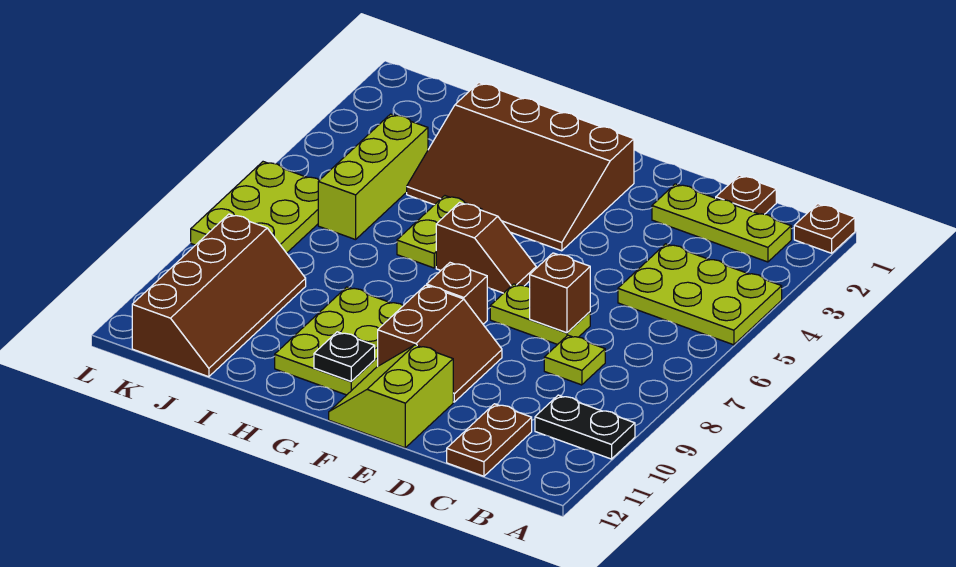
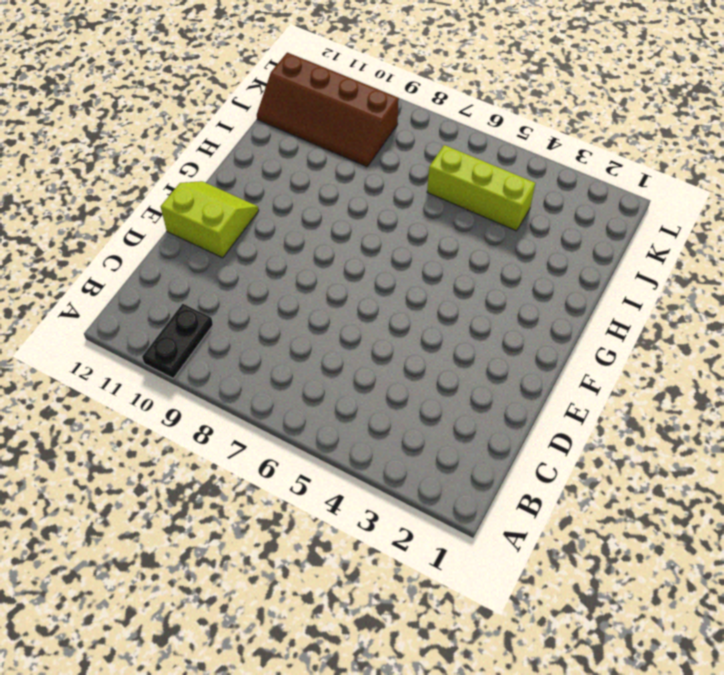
none -> brown 1x1 plate [794,204,855,253]
none -> lime 2x3 plate [618,244,782,345]
none -> lime 1x3 plate [652,184,791,262]

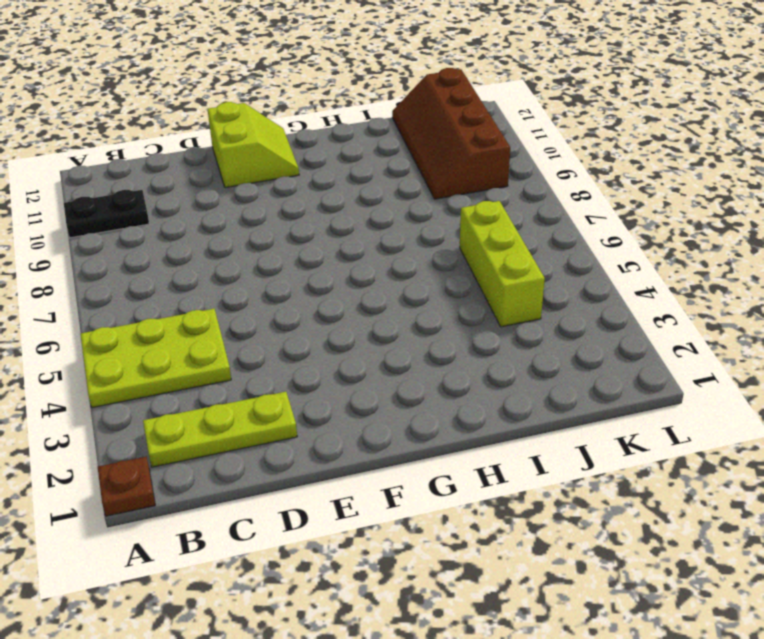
none -> brown 1x1 plate [716,175,776,214]
none -> lime 1x1 plate [544,335,605,385]
none -> brown 1x2 plate [447,404,532,476]

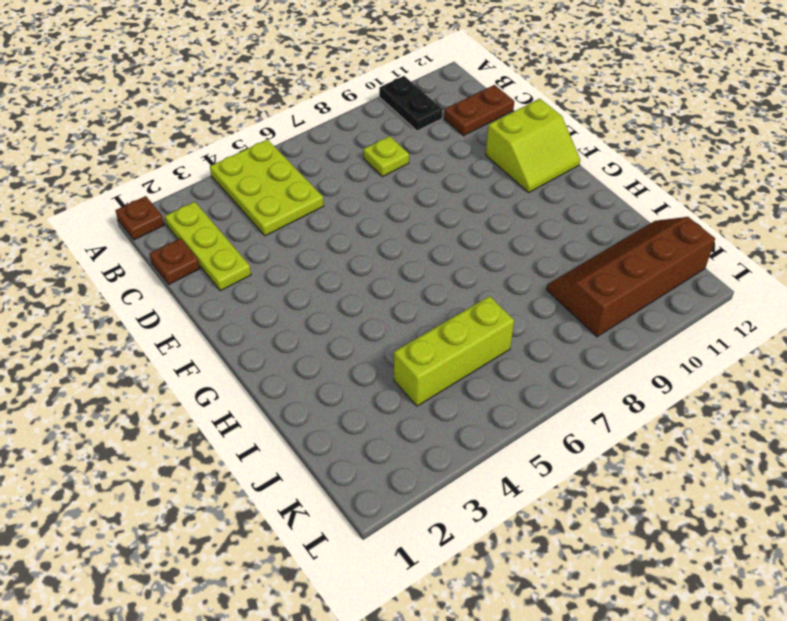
none -> lime 1x2 plate [490,284,590,345]
none -> brown 2x2 slope [378,285,502,402]
none -> brown 3x4 slope [407,83,634,251]

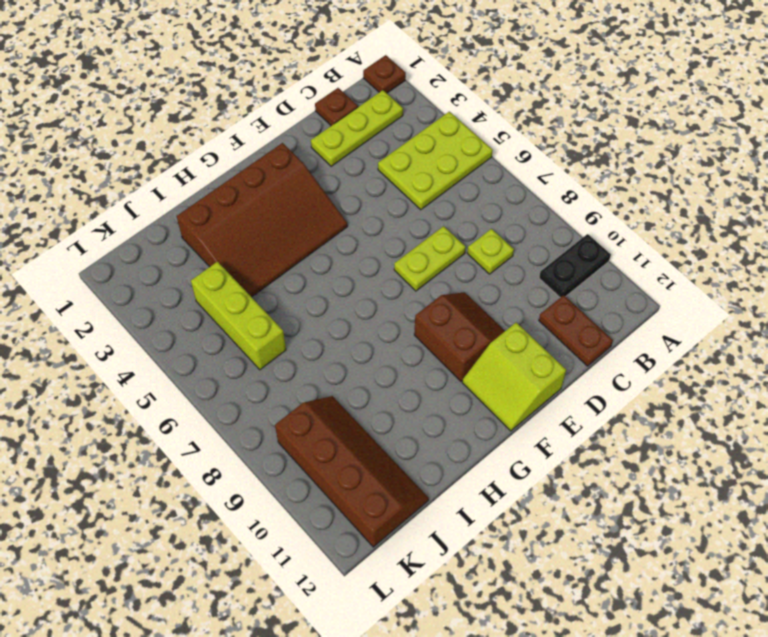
none -> brown 1x2 slope [436,202,536,293]
none -> brown 1x1 brick [427,263,487,324]
none -> lime 2x3 plate [275,287,403,395]

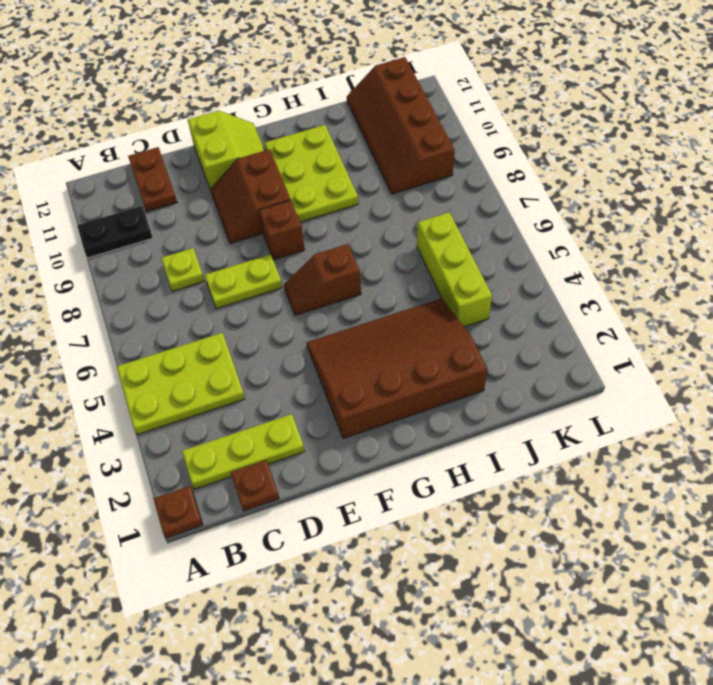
none -> lime 1x2 plate [397,196,482,268]
none -> lime 2x3 plate [191,162,319,253]
none -> brown 1x1 brick [530,253,590,333]

